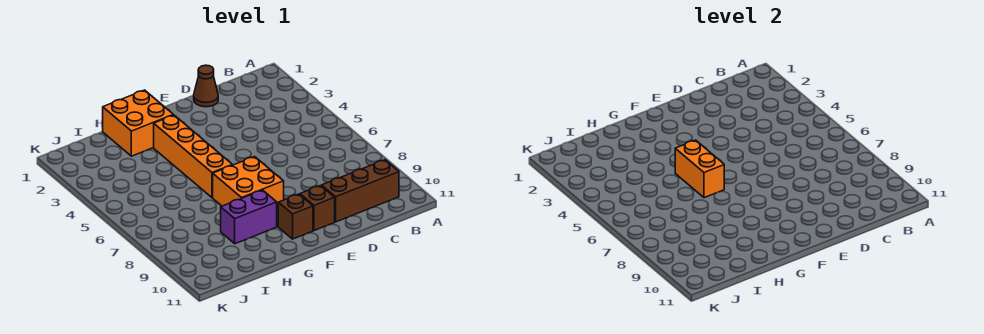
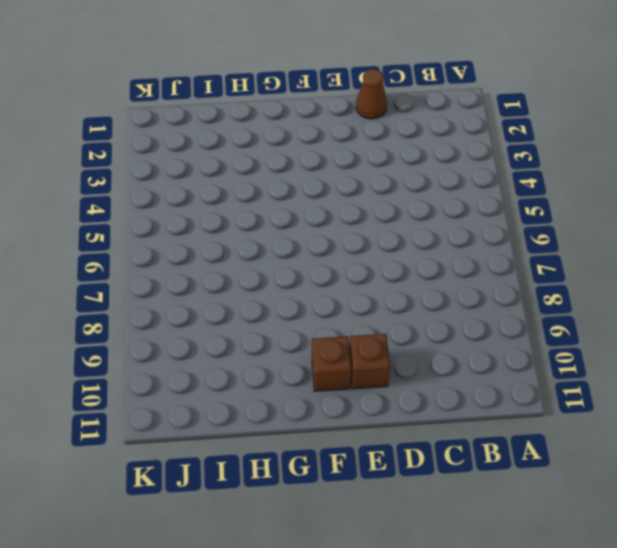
none -> brown 1x3 brick [322,160,399,222]
none -> orange 2x2 brick [213,157,284,209]

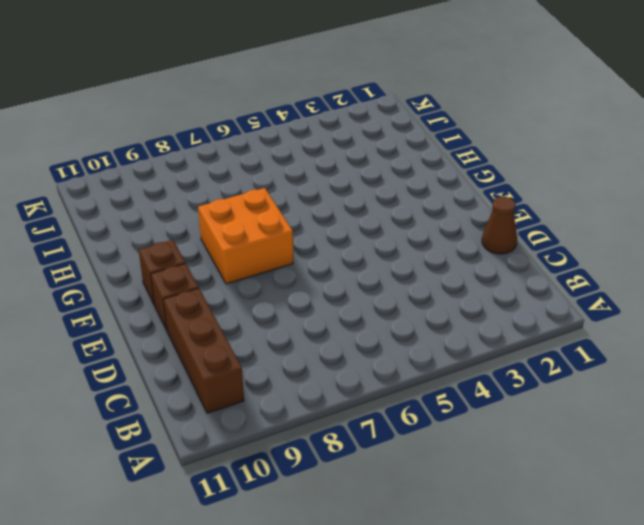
none -> orange 2x2 brick [103,90,173,156]
none -> orange 1x4 brick [154,115,232,198]

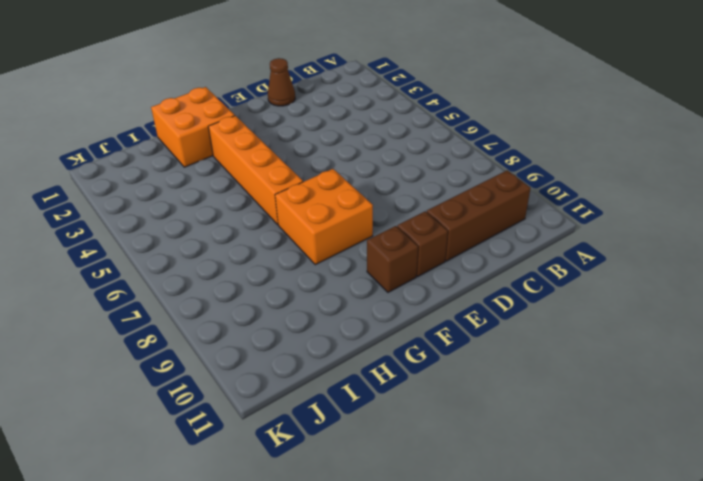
none -> purple 1x2 brick [221,190,277,244]
none -> orange 1x2 brick [675,140,724,198]

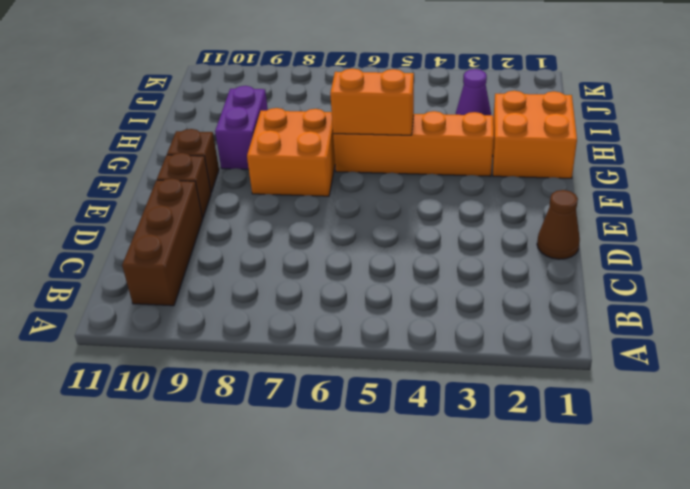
purple 1x1 cone [456,69,491,115] -> none

